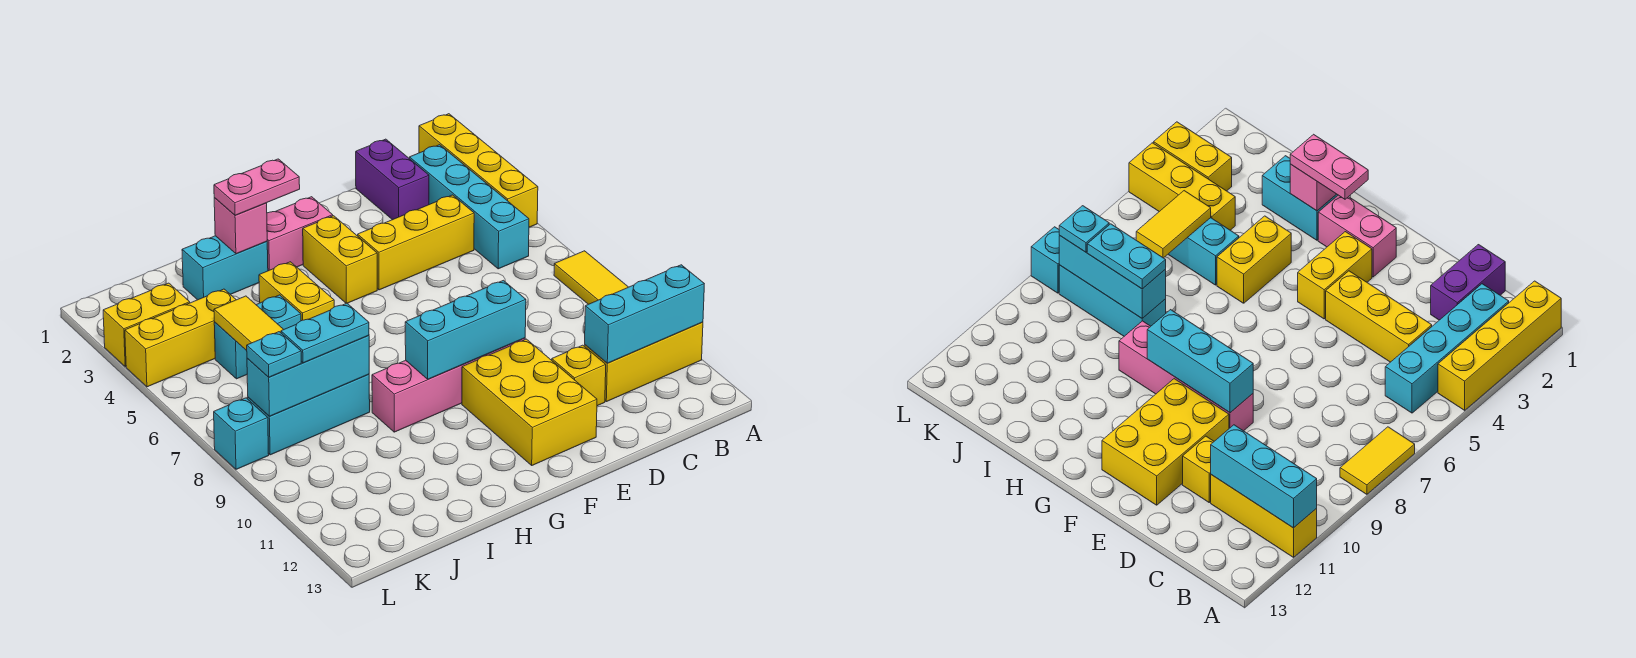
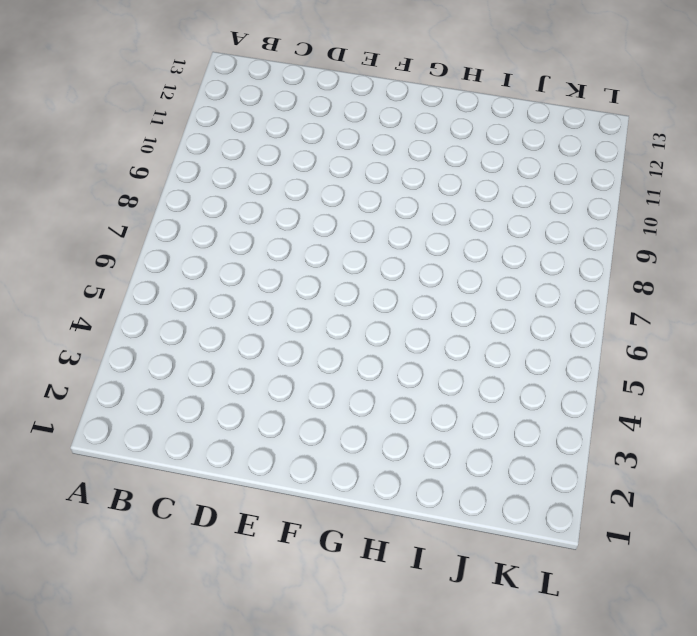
none -> yellow 1x4 brick [419,114,538,227]
none -> yellow 1x2 tile [554,251,628,304]
none -> yellow 1x3 brick [584,322,703,402]

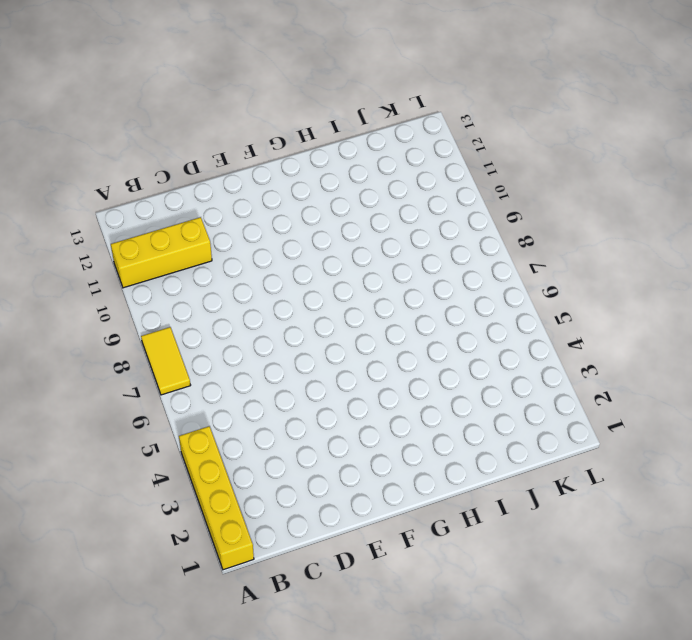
none -> cyan 1x4 brick [410,145,529,269]
none -> purple 1x2 brick [356,139,429,220]
none -> yellow 1x3 brick [358,195,474,290]

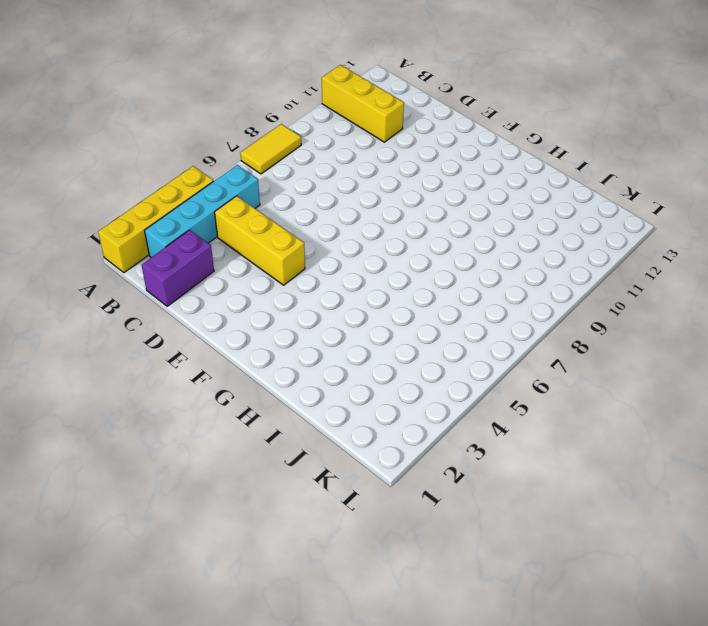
none -> yellow 1x1 brick [552,345,606,406]
none -> pink 1x4 brick [372,338,525,432]
none -> yellow 2x3 brick [462,339,597,465]

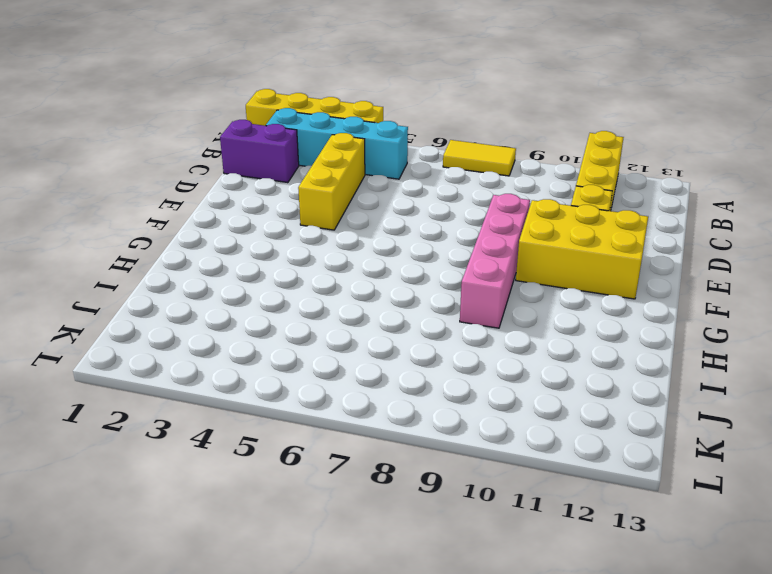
none -> pink 1x2 brick [267,197,333,271]
none -> yellow 1x2 brick [303,216,377,303]
none -> cyan 1x2 brick [182,236,268,300]

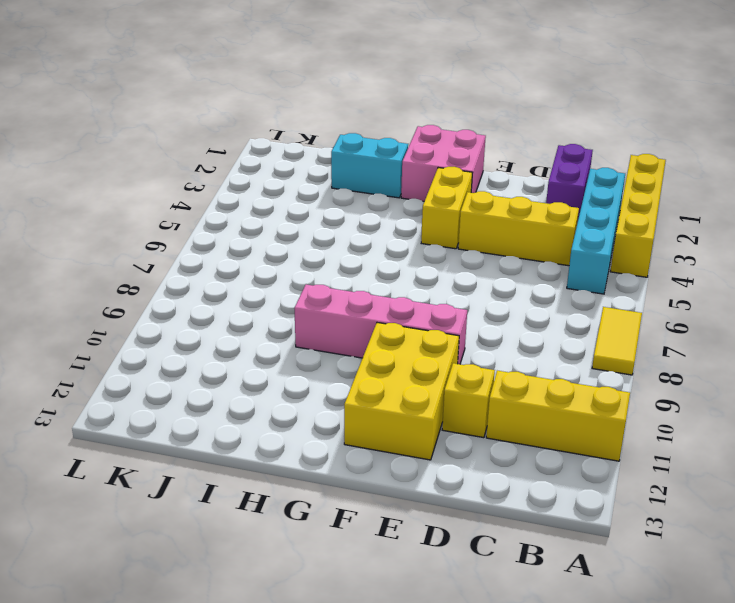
pink 2x2 brick [401,125,486,201] -> pink 1x2 brick [267,197,333,271]
none -> yellow 1x2 brick [259,262,334,321]
none -> cyan 1x2 brick [214,295,301,379]
none -> cyan 1x3 brick [248,374,370,455]

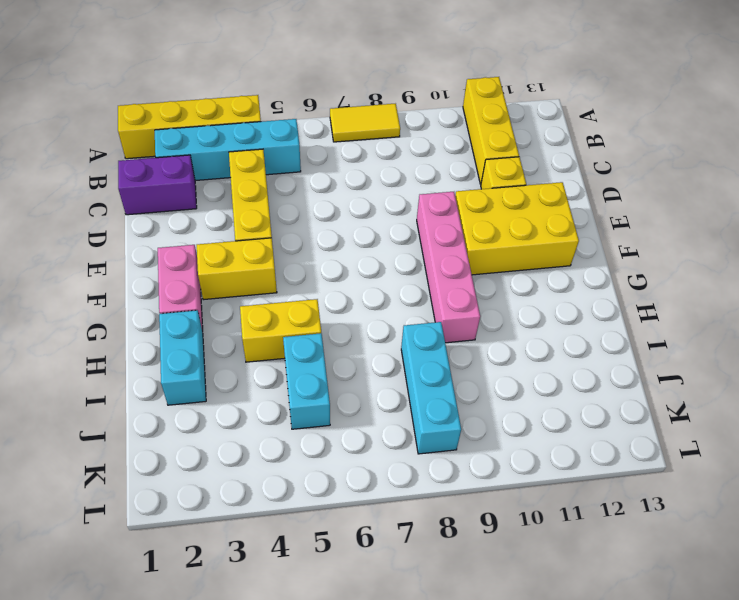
none -> yellow 1x3 brick [125,289,236,387]
none -> yellow 1x2 brick [103,283,190,367]
none -> cyan 1x1 brick [214,398,269,469]

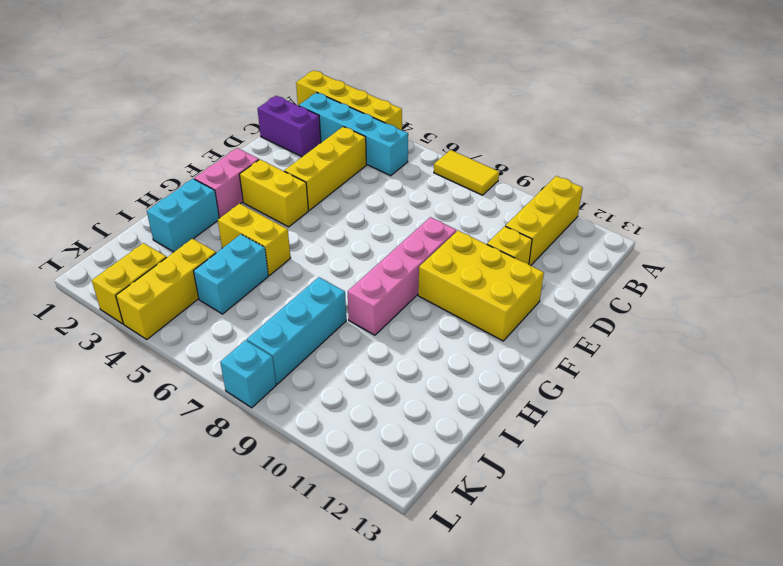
none -> cyan 1x3 brick [585,265,704,363]
none -> cyan 1x3 brick [405,280,526,379]
none -> pink 1x1 brick [214,198,267,254]

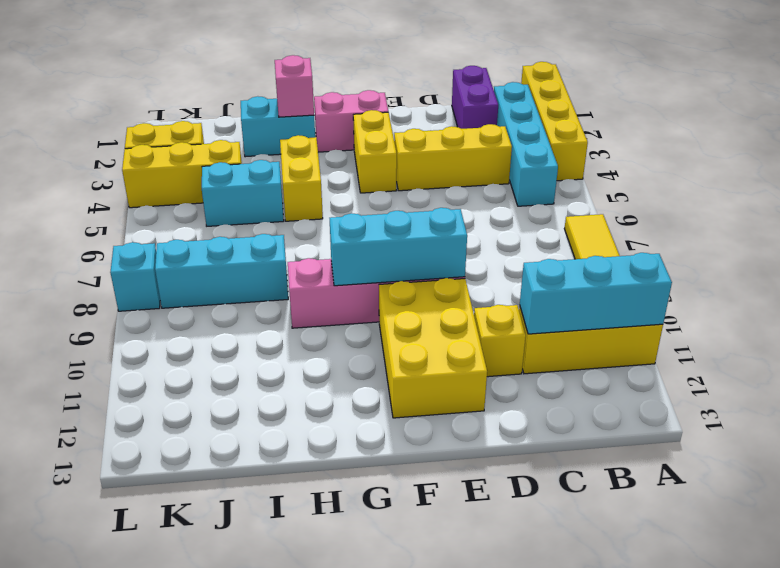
none -> cyan 1x3 brick [247,336,369,416]
none -> yellow 1x2 tile [214,296,284,351]
none -> pink 1x2 plate [214,159,300,215]

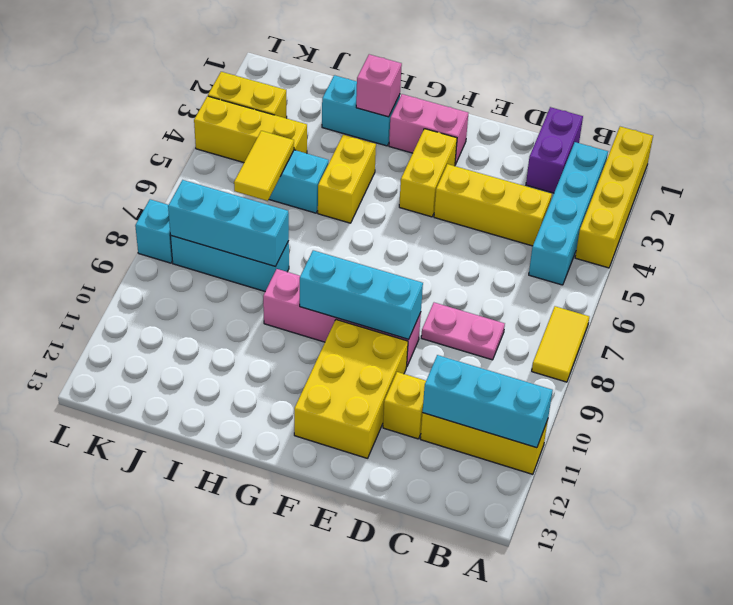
pink 1x2 plate [421,303,505,360] -> pink 1x2 plate moved to [214,159,300,215]
none -> cyan 1x2 plate [281,303,369,363]
none -> cyan 1x1 plate [247,332,301,377]

